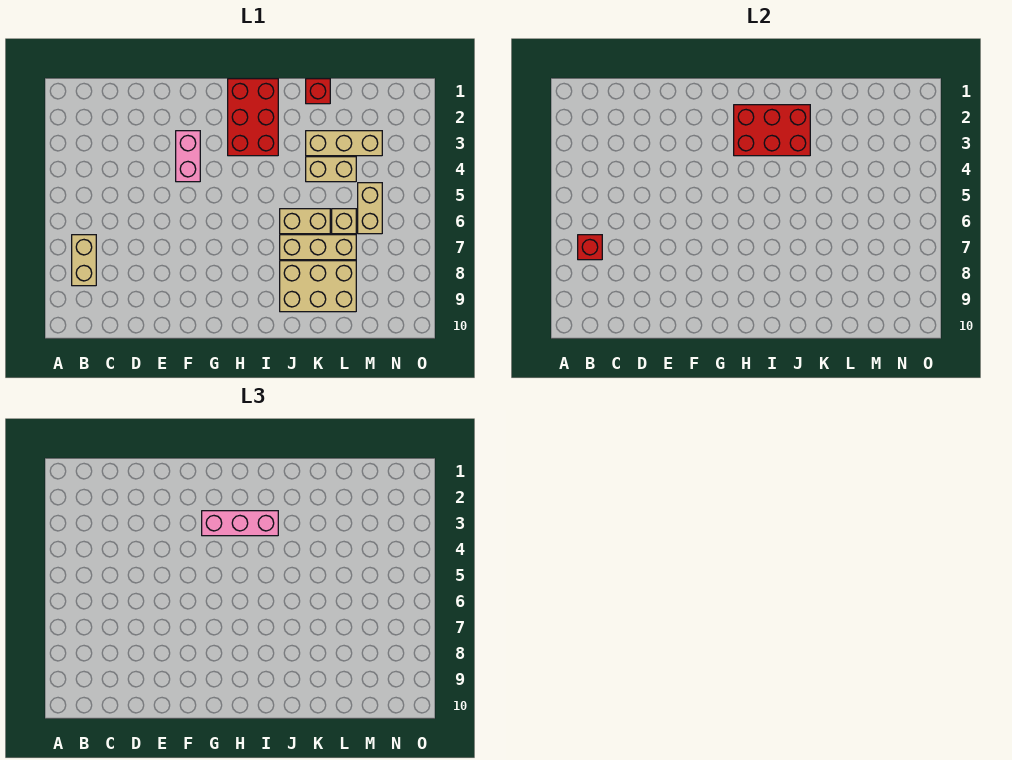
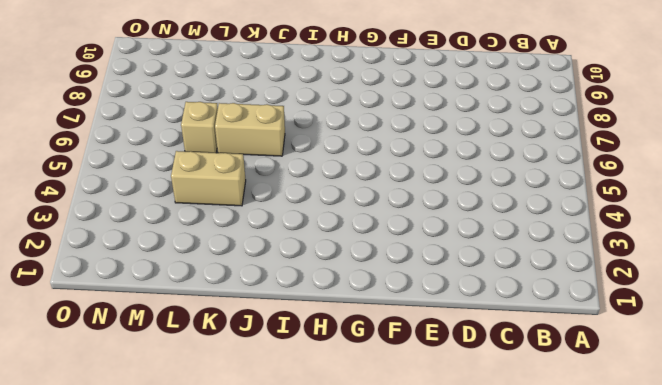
none -> tan 1x2 brick [72,235,96,286]
none -> pink 1x2 brick [176,131,200,182]
none -> red 2x3 brick [228,79,278,156]

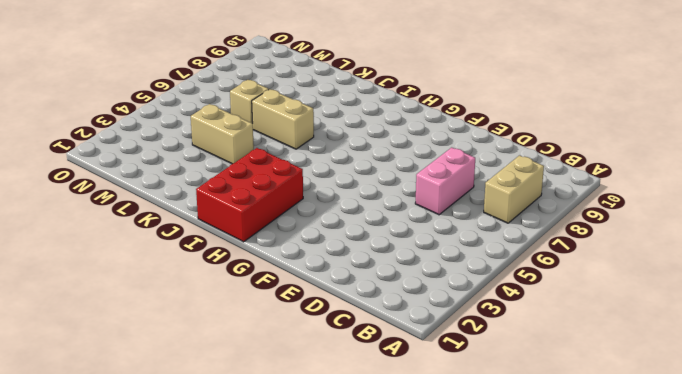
pink 1x2 brick [415,147,475,215] -> pink 1x2 brick moved to [176,131,200,182]
none -> tan 1x3 brick [280,235,356,260]
none -> tan 2x3 brick [280,261,356,312]
none -> red 1x1 brick [306,79,330,104]

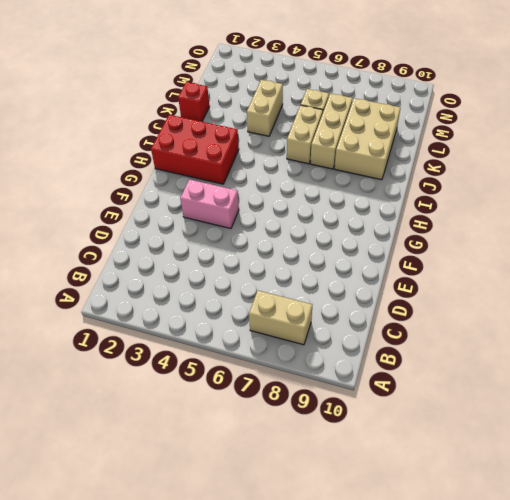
none -> tan 1x3 brick [306,131,382,156]
none -> tan 1x2 brick [358,183,382,234]
none -> red 1x1 brick [578,235,602,260]

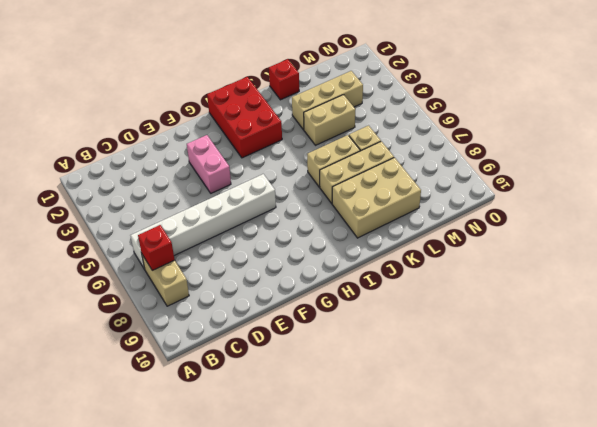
white 1x6 brick [130,174,276,269] -> none
none -> tan 1x2 brick [358,183,382,234]
none -> red 2x3 brick [734,105,810,156]
none -> pink 1x3 brick [202,511,278,536]

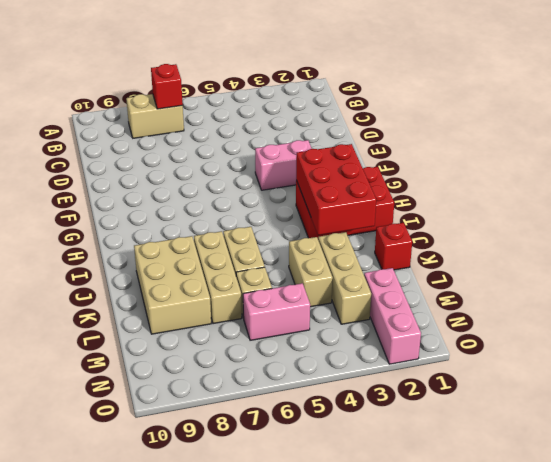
pink 1x3 brick [364,268,421,364] -> pink 1x3 brick moved to [202,511,278,536]
pink 1x2 brick [243,283,310,340] -> tan 1x2 brick [358,183,382,234]

